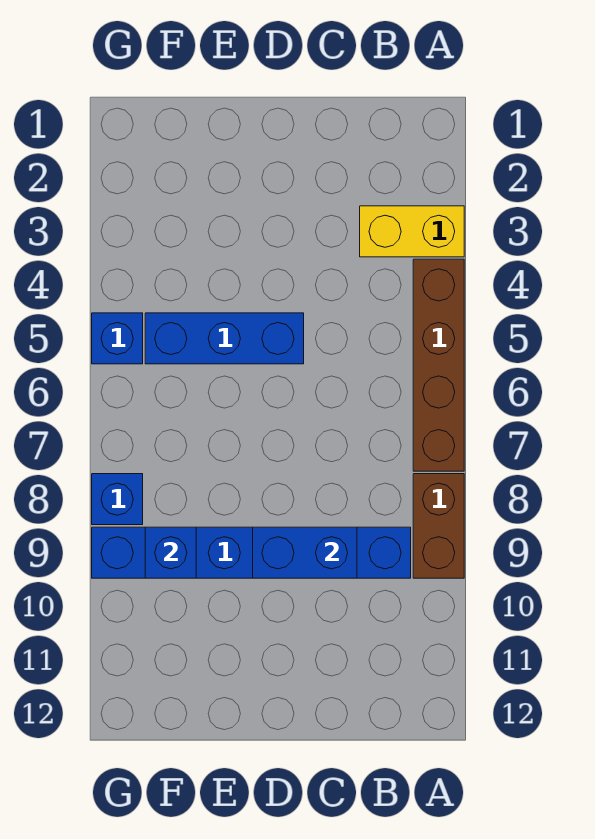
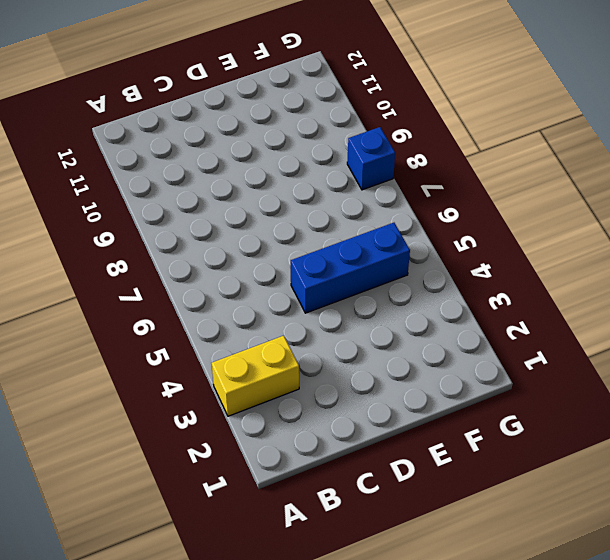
none -> brown 1x4 brick [413,259,464,471]
none -> brown 1x2 brick [413,474,464,578]

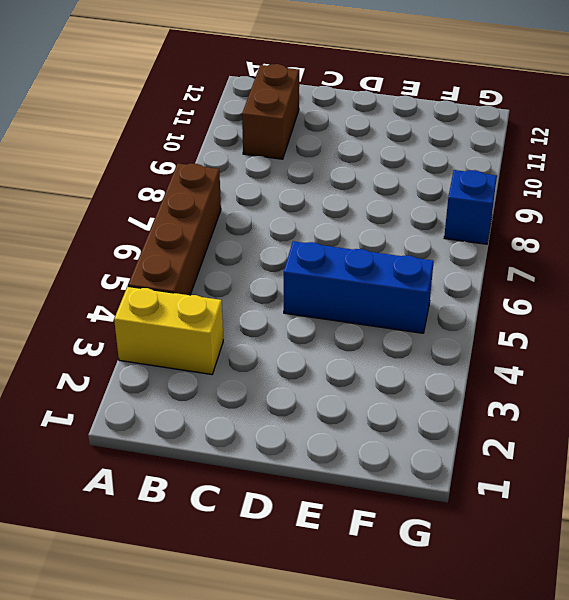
brown 1x2 brick [242,64,299,159] -> brown 1x2 brick moved to [413,474,464,578]
none -> blue 1x6 brick [92,527,411,578]
none -> blue 1x1 brick [92,313,143,364]

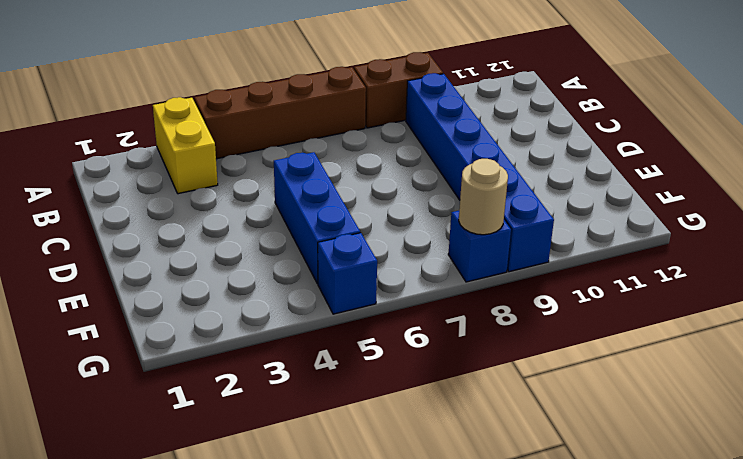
tan 1x1 round brick [459,159,508,235] -> none
none -> blue 1x2 brick [253,527,357,578]
none -> blue 1x1 brick [145,527,196,578]

